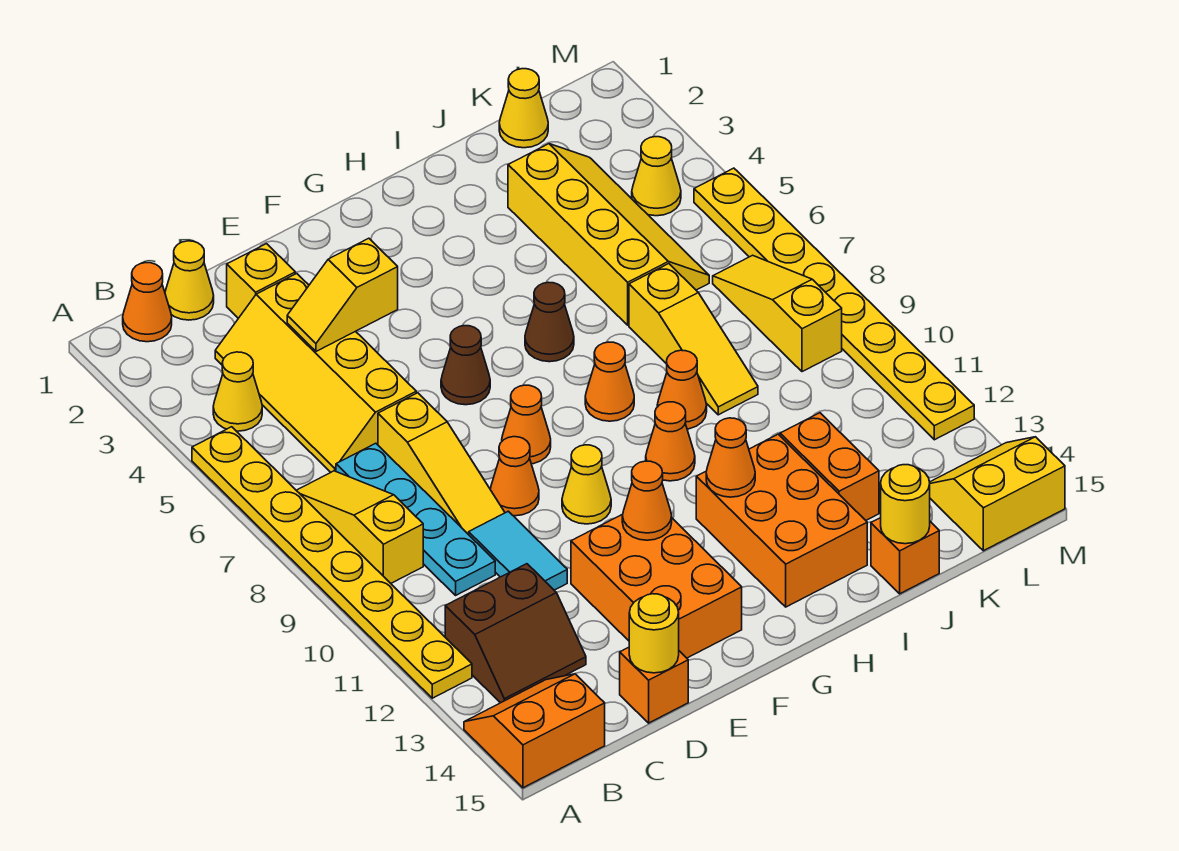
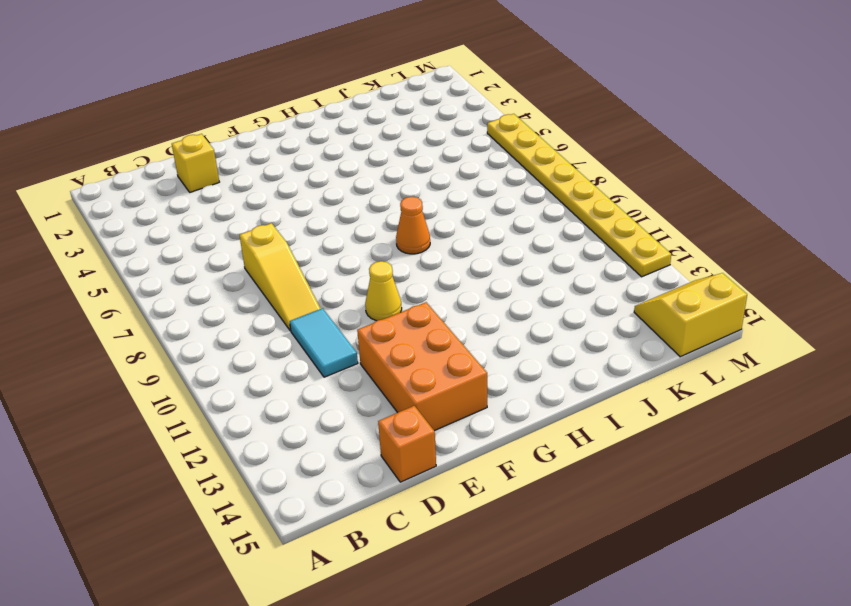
none -> yellow 1x8 plate [192,427,472,698]
none -> orange 2x2 slope [464,674,605,788]
none -> orange 1x1 cone [123,263,172,342]
none -> yellow 1x1 cone [213,352,262,431]

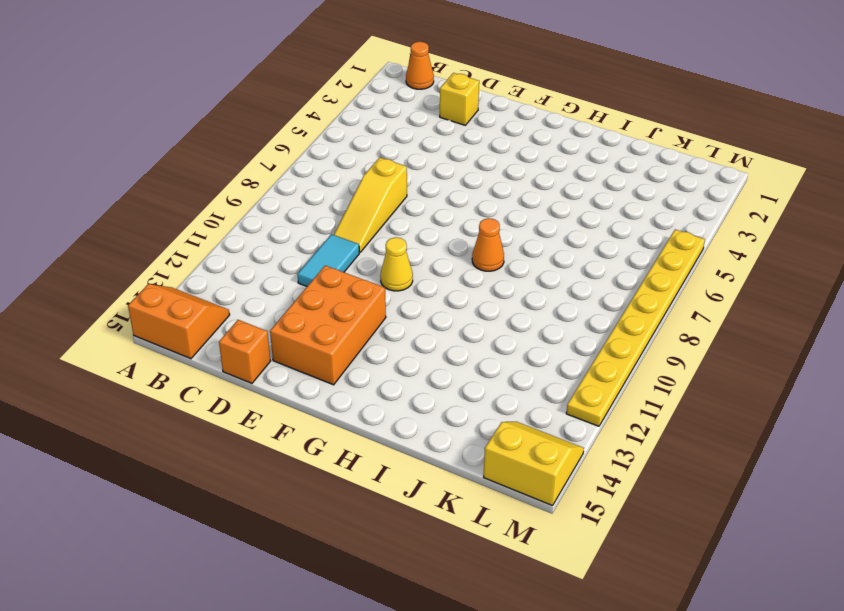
none -> yellow 1x8 plate [192,427,472,698]
none -> yellow 1x1 cone [213,352,262,431]
none -> yellow 1x3 slope [296,471,423,583]
none -> brown 2x2 slope [445,564,586,703]

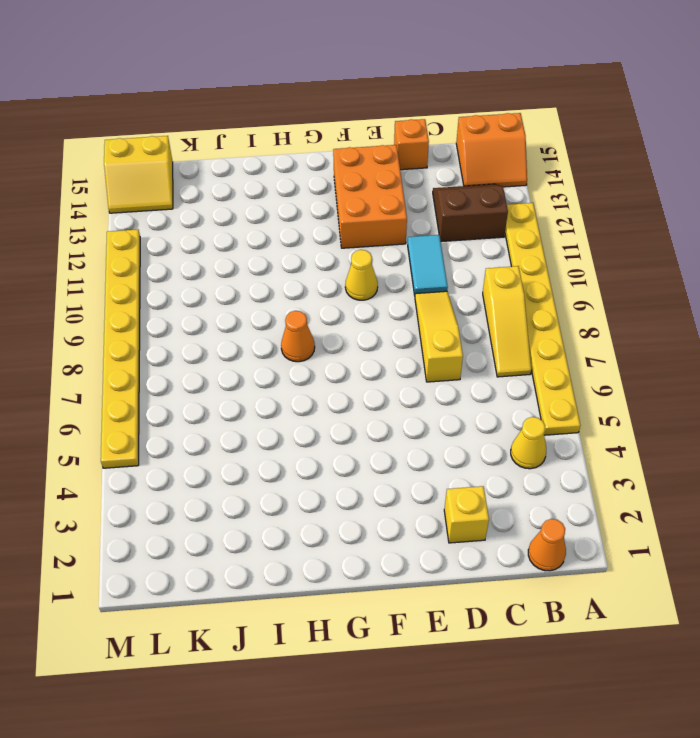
none -> yellow 1x1 cone [165,241,214,320]
none -> yellow 2x4 slope [215,274,416,472]
none -> cyan 1x4 plate [336,443,495,595]
none -> orange 1x1 cone [490,437,539,516]

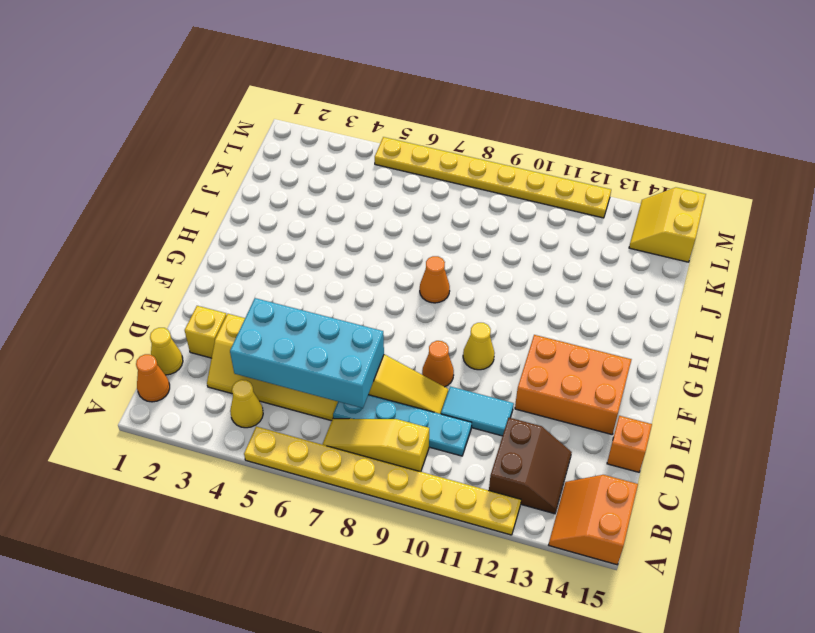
cyan 2x4 brick [230,298,384,408] -> yellow 1x2 slope [287,238,398,351]
none -> brown 1x1 cone [441,326,490,405]
none -> orange 1x1 cone [502,385,551,464]
none -> brown 1x1 cone [525,282,574,362]
none -> orange 1x1 cone [646,402,695,481]

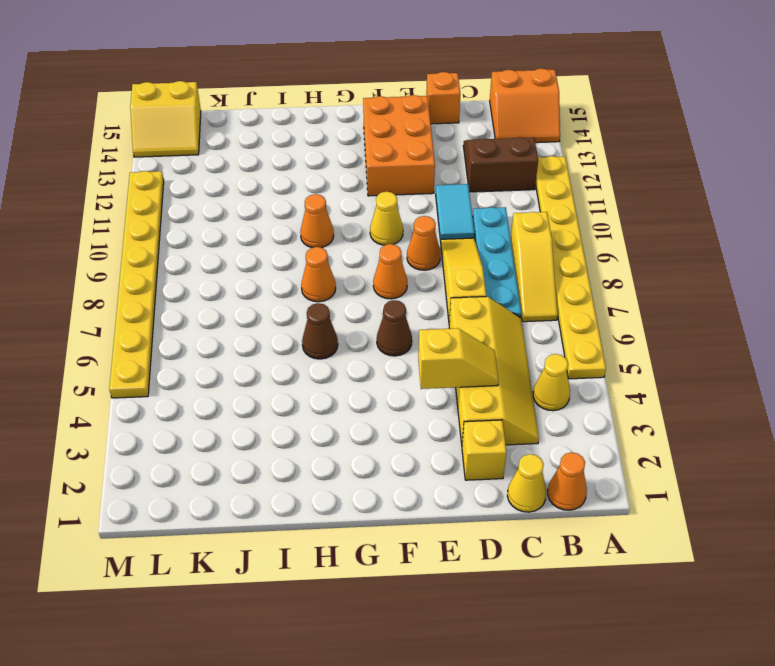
none -> orange 2x3 brick [696,434,867,607]
none -> orange 1x1 cone [657,350,707,429]
none -> yellow 2x4 slope [508,144,709,325]
none -> yellow 1x3 slope [629,264,758,415]

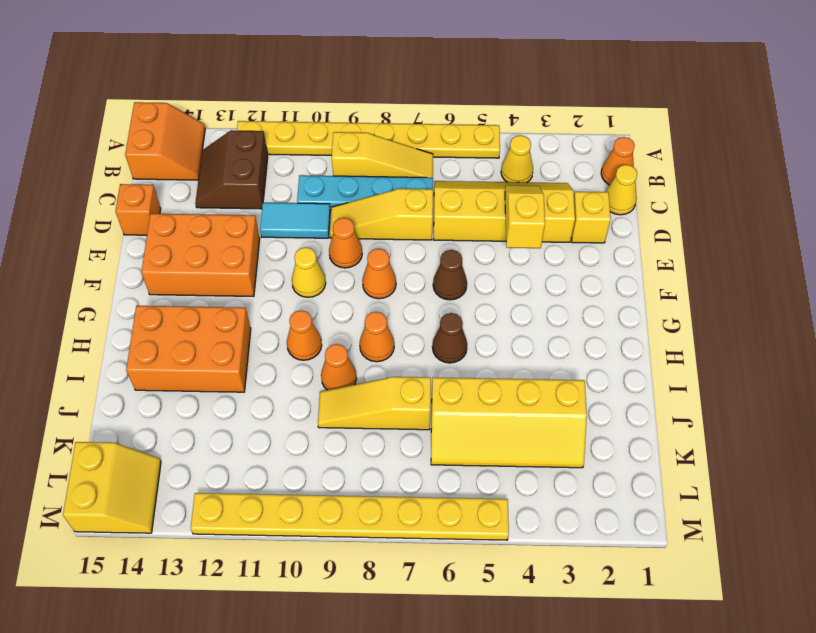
none -> orange 1x2 brick [780,413,879,520]
none -> orange 1x1 brick [871,518,939,594]
none -> yellow 1x1 cone [499,69,548,148]
none -> yellow 1x1 cone [632,137,681,216]

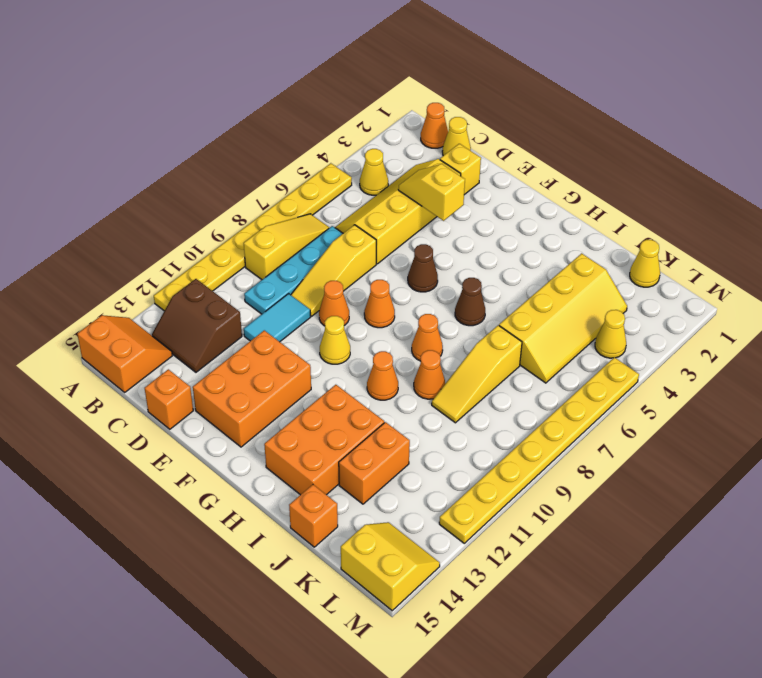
none -> yellow 1x3 slope [713,255,842,372]
none -> yellow 1x1 round brick [629,594,679,673]
none -> orange 1x1 cone [622,461,672,540]
none -> orange 1x1 cone [706,418,755,497]

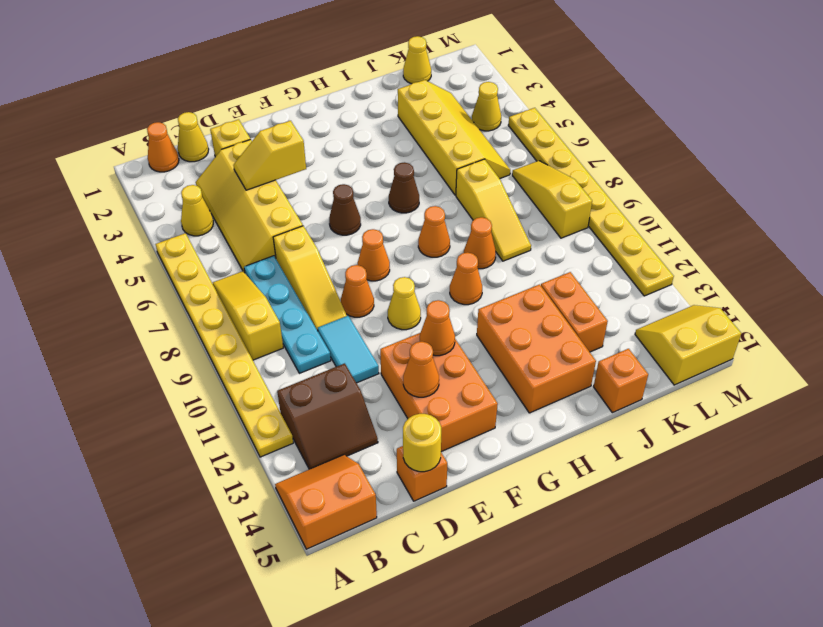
orange 1x1 cone [403,342,439,397] -> orange 1x1 cone moved to [706,418,755,497]
none -> yellow 1x1 round brick [881,465,930,544]

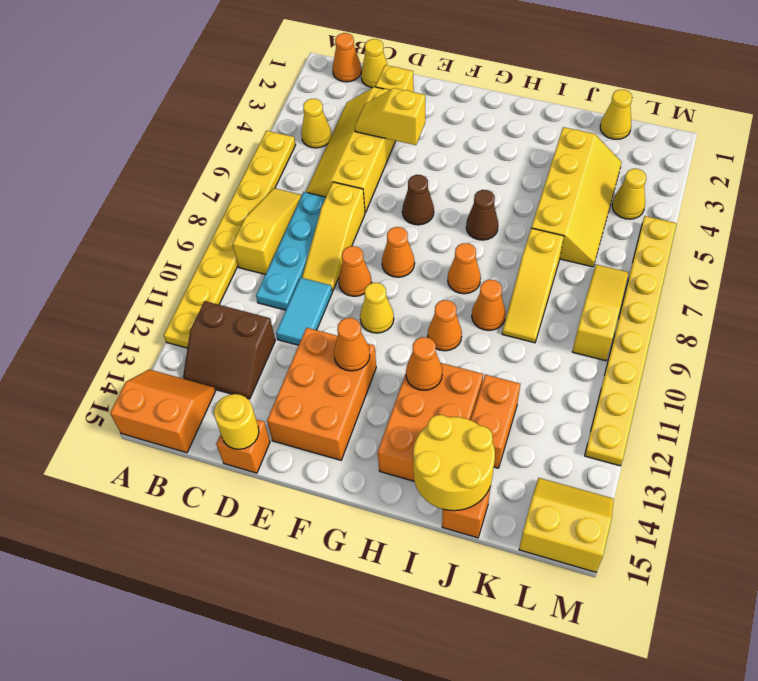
yellow 2x2 round brick [413,415,495,511] -> yellow 1x1 round brick [881,465,930,544]

